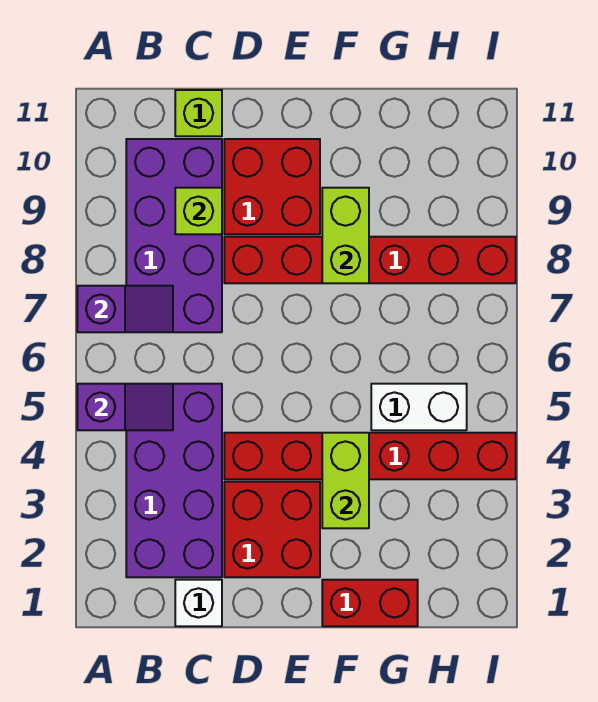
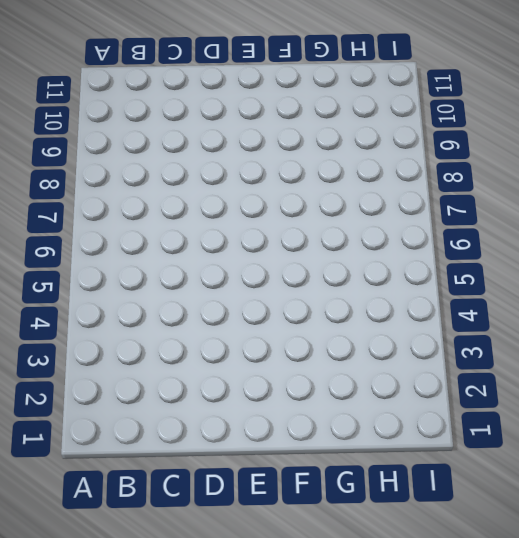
none -> purple 2x4 brick [126,384,222,577]
none -> purple 2x4 brick [126,139,222,332]
none -> white 1x1 brick [175,580,222,626]

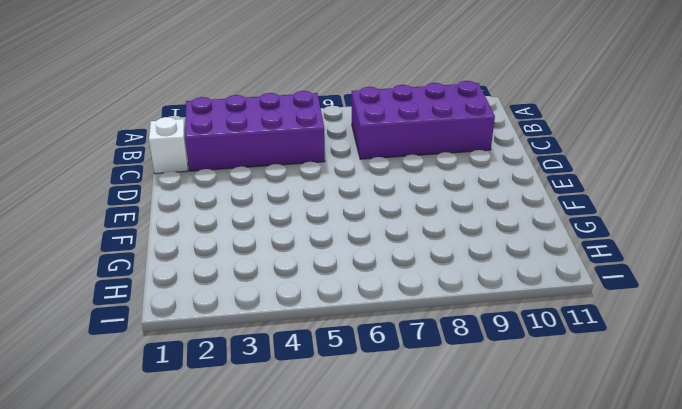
none -> lime 1x1 brick [175,90,222,136]
none -> red 2x2 brick [224,482,320,577]
none -> red 1x6 brick [224,433,516,479]

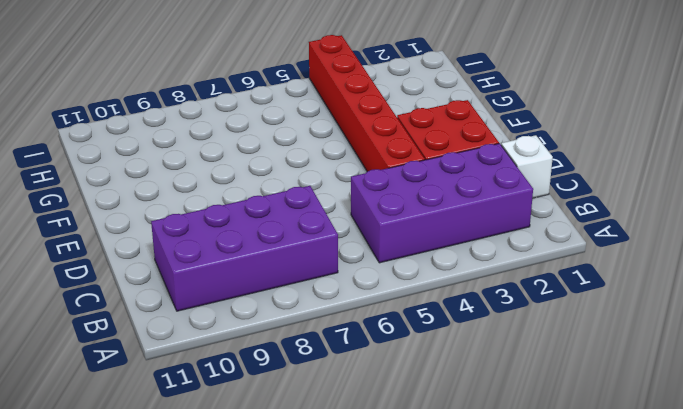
none -> lime 1x1 brick [175,90,222,136]
none -> red 1x6 brick [224,237,516,283]
none -> red 2x2 brick [224,139,320,234]

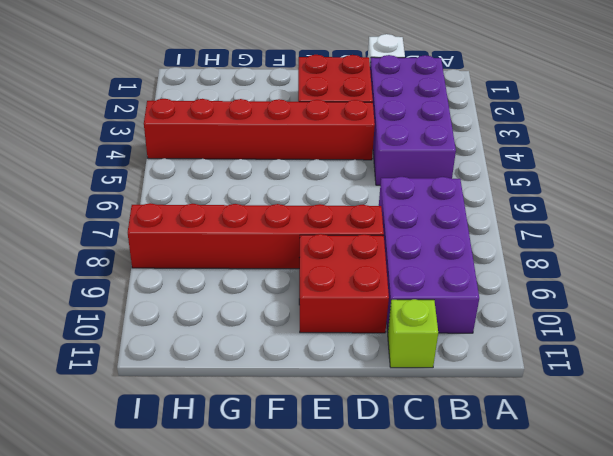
none -> red 1x2 brick [322,580,418,626]
none -> white 1x2 brick [371,384,467,430]
none -> purple 1x2 slope [77,384,173,430]

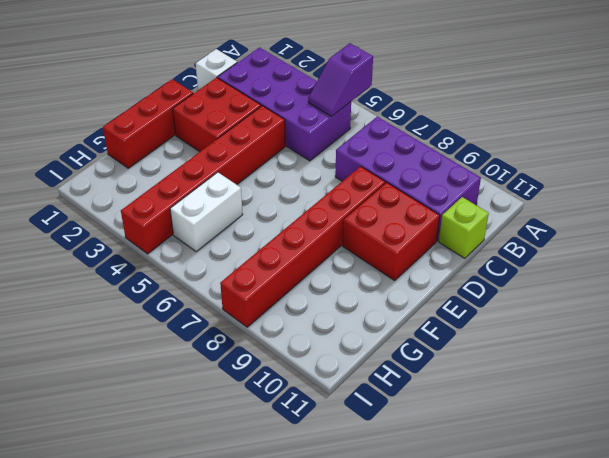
red 1x3 brick [103,79,193,168] -> red 1x2 brick [322,580,418,626]
none -> purple 1x2 slope [77,286,173,332]
none -> lime 1x1 brick [175,188,222,234]
none -> lime 1x2 brick [322,433,369,528]

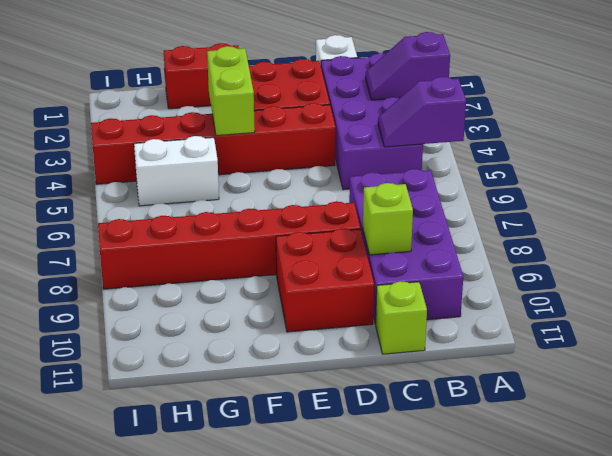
purple 1x2 slope [365,32,450,100] -> purple 1x2 slope moved to [77,286,173,332]
none -> lime 1x2 brick [322,188,369,283]

